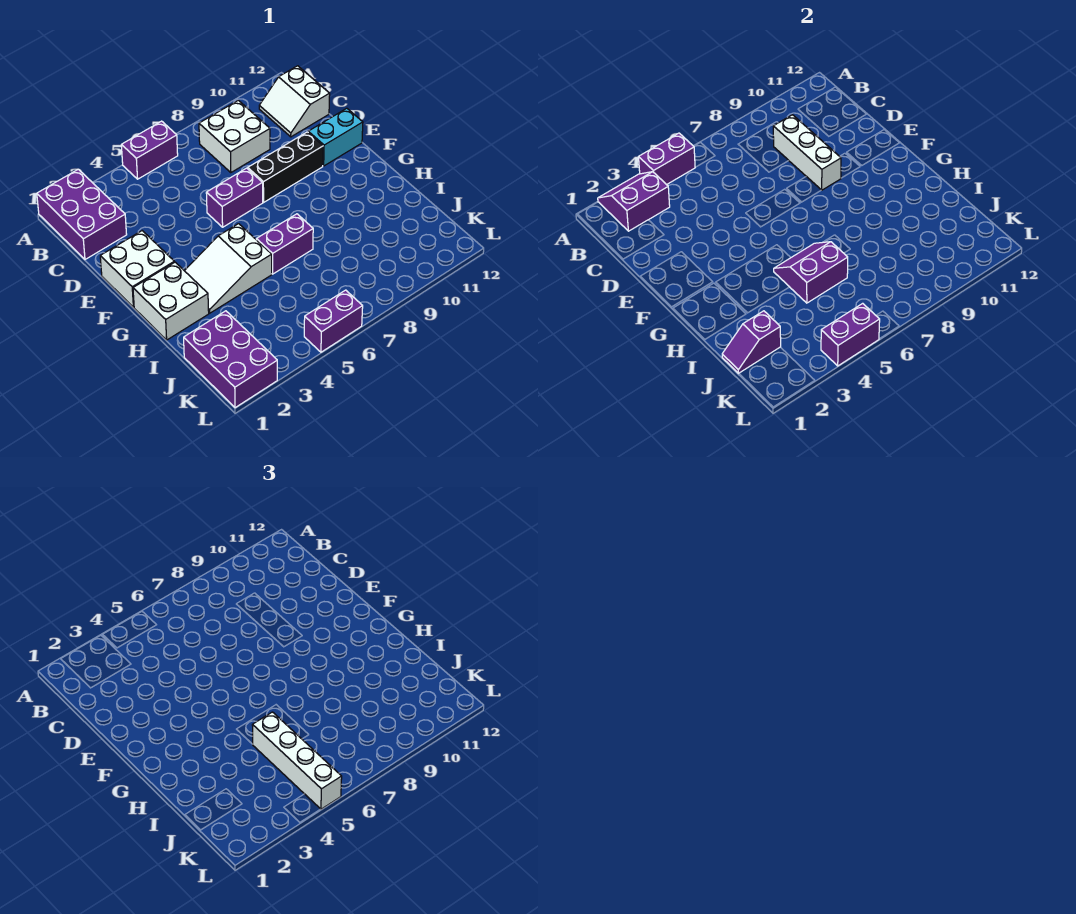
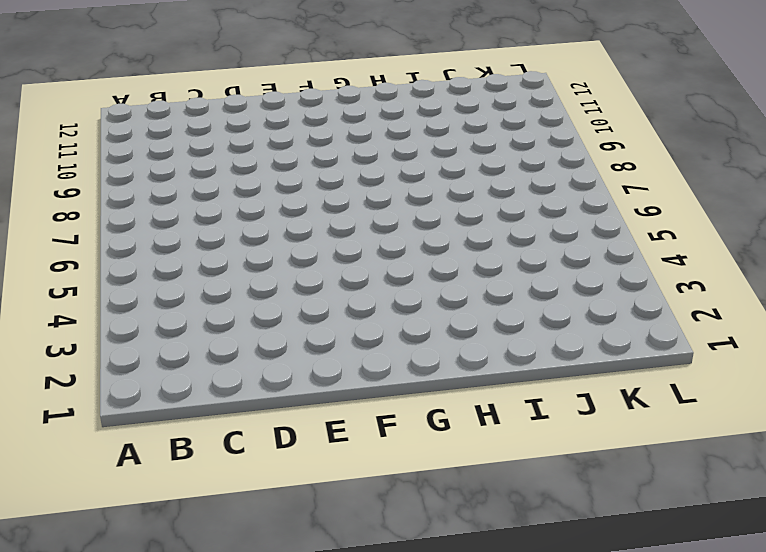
none -> purple 2x3 brick [37,169,127,259]
none -> purple 1x2 brick [121,121,178,179]
none -> white 2x2 brick [199,100,270,173]

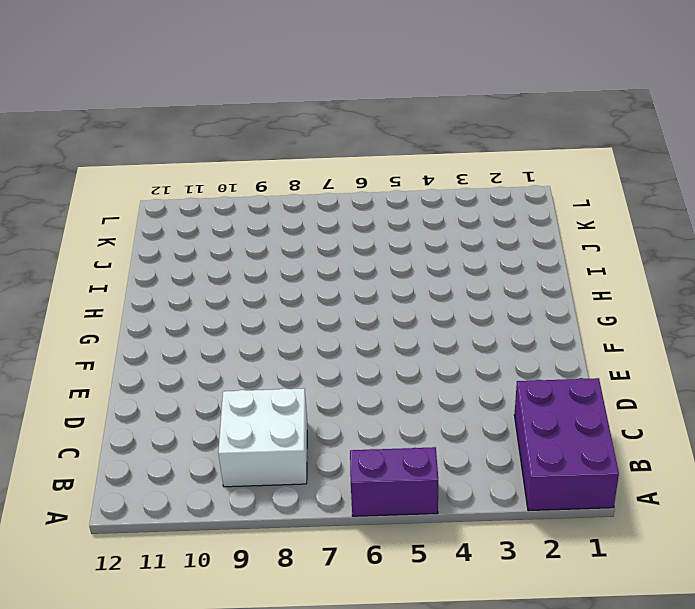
none -> white 2x2 slope [259,66,330,137]
none -> white 2x2 brick [100,231,174,307]
none -> purple 1x2 brick [206,168,263,227]

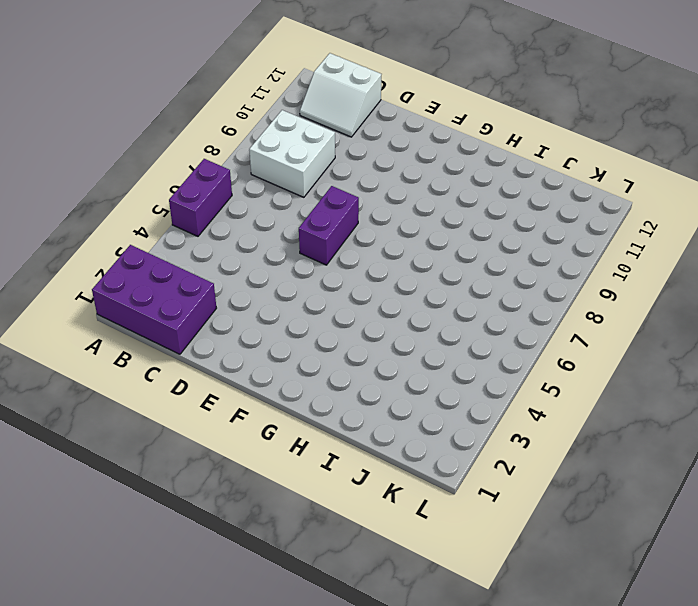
none -> white 2x2 brick [100,231,174,307]
none -> black 1x3 brick [248,132,323,202]
none -> cyan 1x2 brick [308,108,363,166]

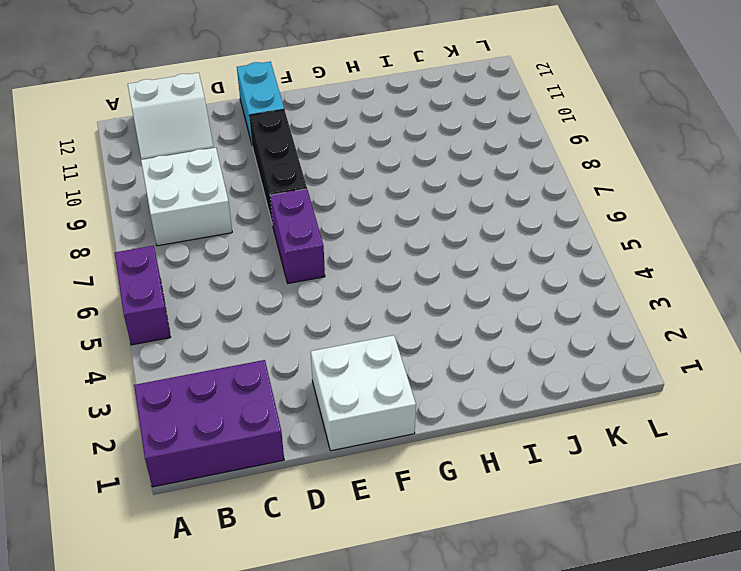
none -> white 2x2 brick [133,262,209,340]
none -> white 2x3 slope [185,224,272,313]
none -> purple 1x2 brick [257,214,313,274]

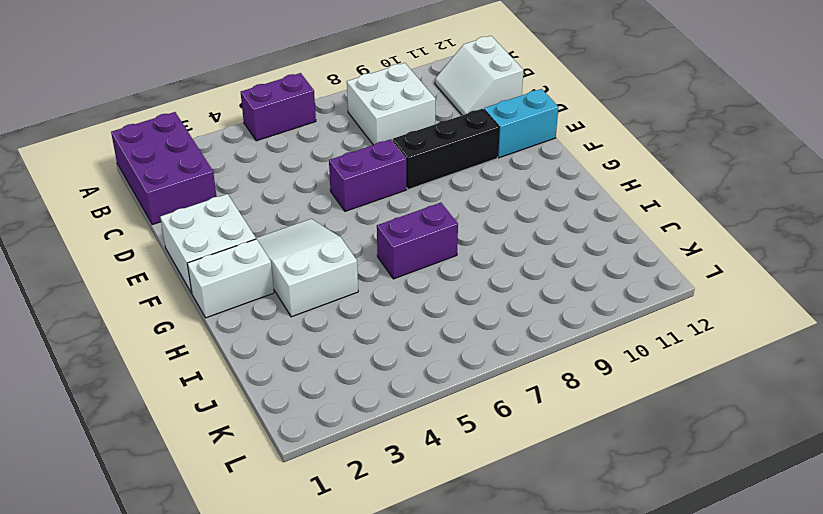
white 2x3 slope [256,219,358,317] -> white 2x3 slope turned to [185,224,272,313]
white 1x2 brick [187,239,274,318] -> white 2x2 brick [133,262,209,340]
none -> purple 2x3 brick [184,311,277,408]
none -> purple 1x2 brick [304,290,363,352]
none -> purple 2x2 slope [598,172,670,231]

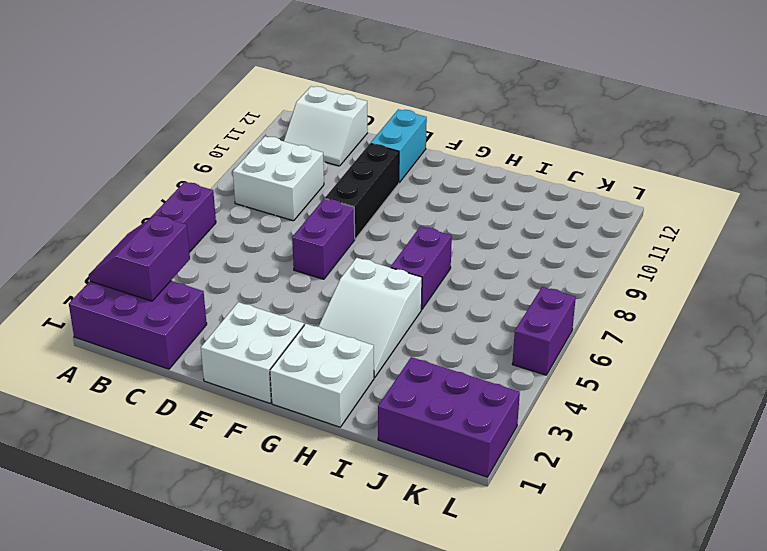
none -> purple 1x2 brick [639,133,695,185]
none -> white 1x3 brick [773,115,841,190]
none -> purple 2x2 slope [774,242,848,303]

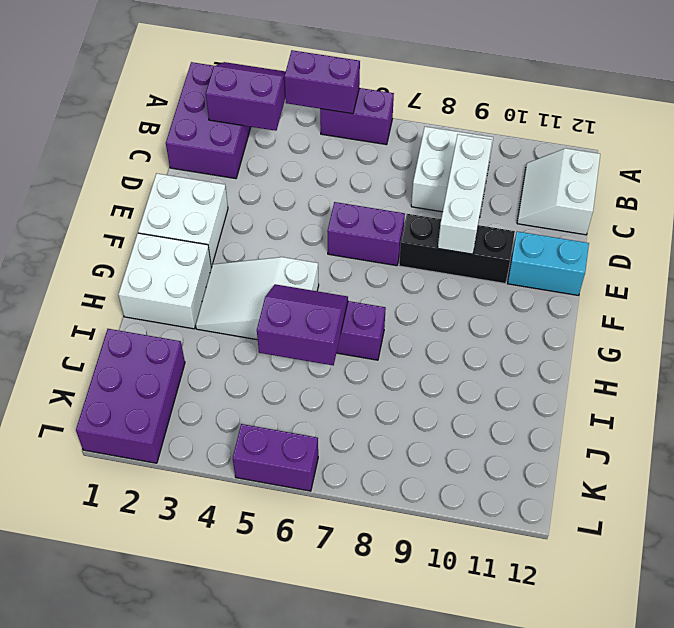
none -> purple 1x2 slope [722,311,781,373]
none -> purple 1x2 brick [821,303,880,366]
none -> white 1x4 brick [252,712,342,809]

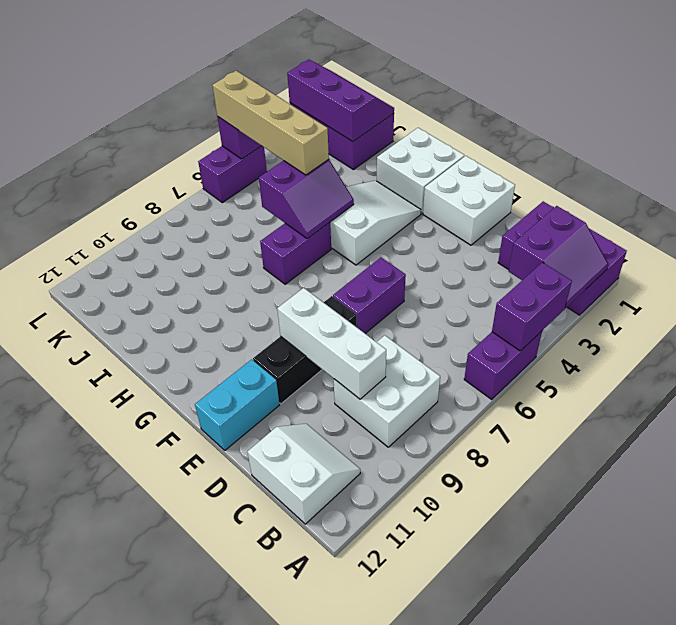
tan 1x4 brick [213,71,329,175] -> white 1x4 brick [252,712,342,809]
purple 2x3 slope [287,59,394,142] -> purple 1x2 slope [722,311,781,373]

